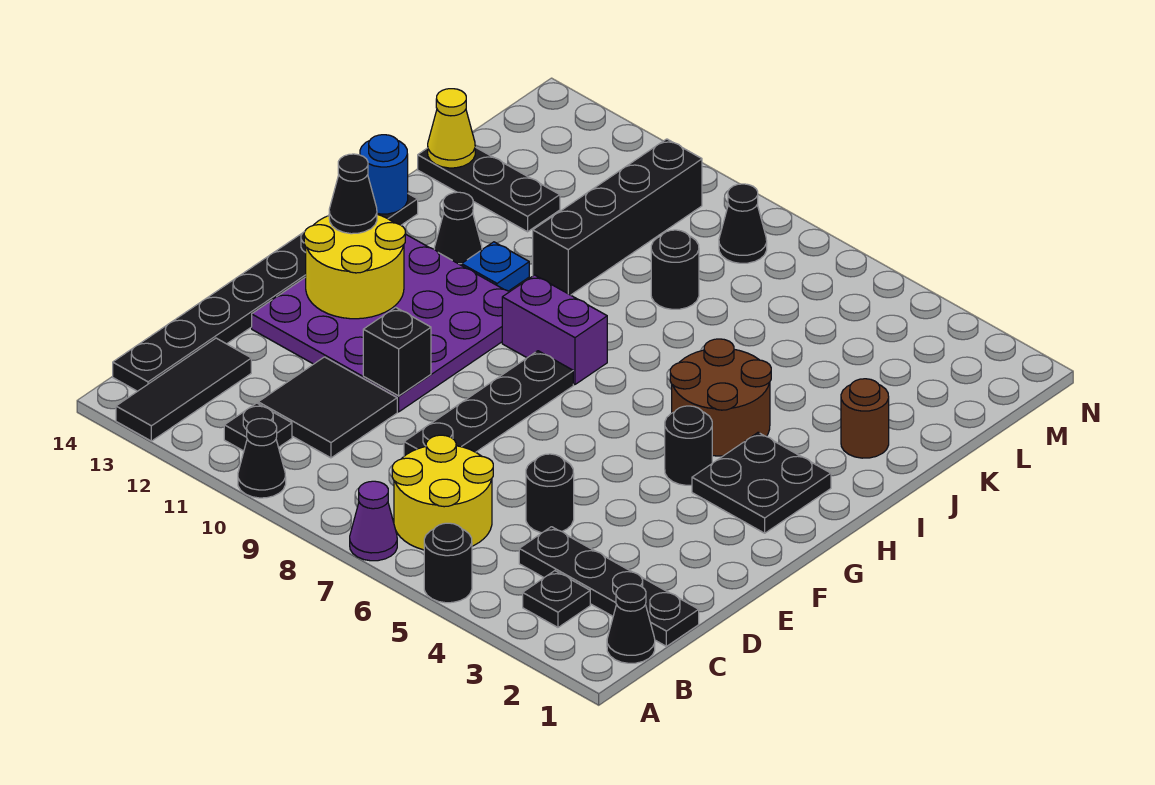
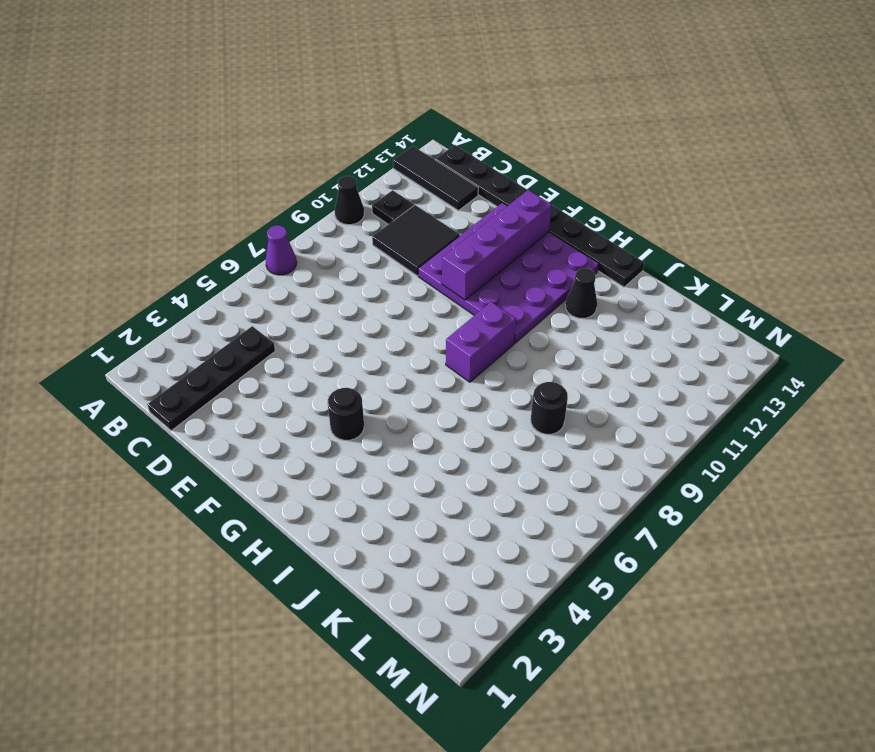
purple 1x4 brick [442,190,552,300] -> yellow 2x2 round brick [304,214,405,319]
none -> black 1x1 round brick [424,523,472,603]
none -> black 1x1 cone [607,584,655,663]
none -> black 1x1 plate [523,571,590,627]
none -> yellow 2x2 round brick [392,435,493,550]

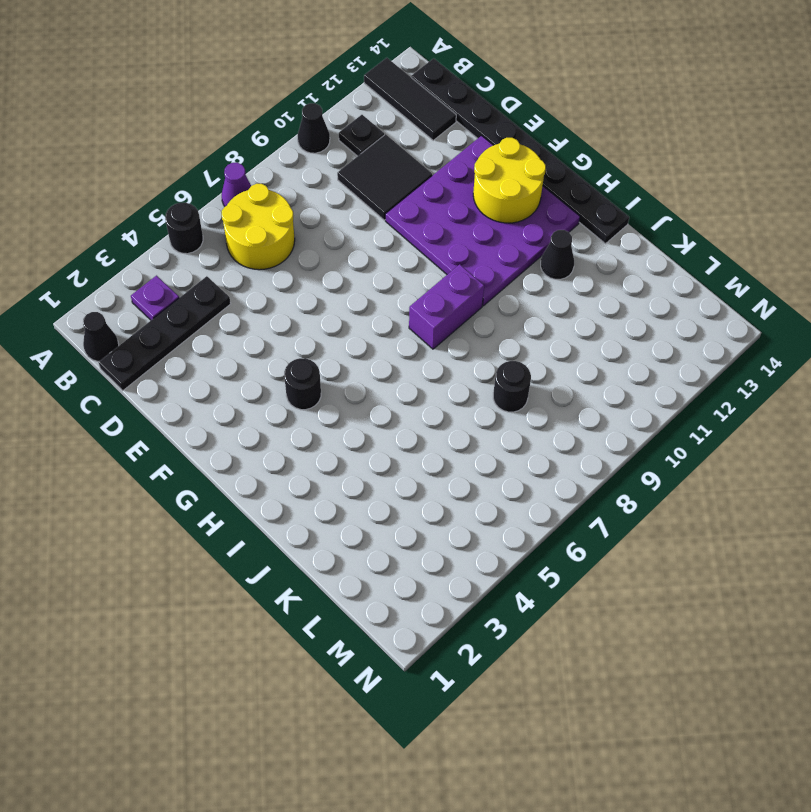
purple 1x1 plate [131,276,179,320] -> black 1x1 plate [523,571,590,627]
none -> black 1x1 round brick [526,454,574,533]
none -> black 1x4 plate [404,351,573,456]
none -> black 2x2 plate [692,432,831,533]
none -> brown 2x2 round brick [670,339,771,456]

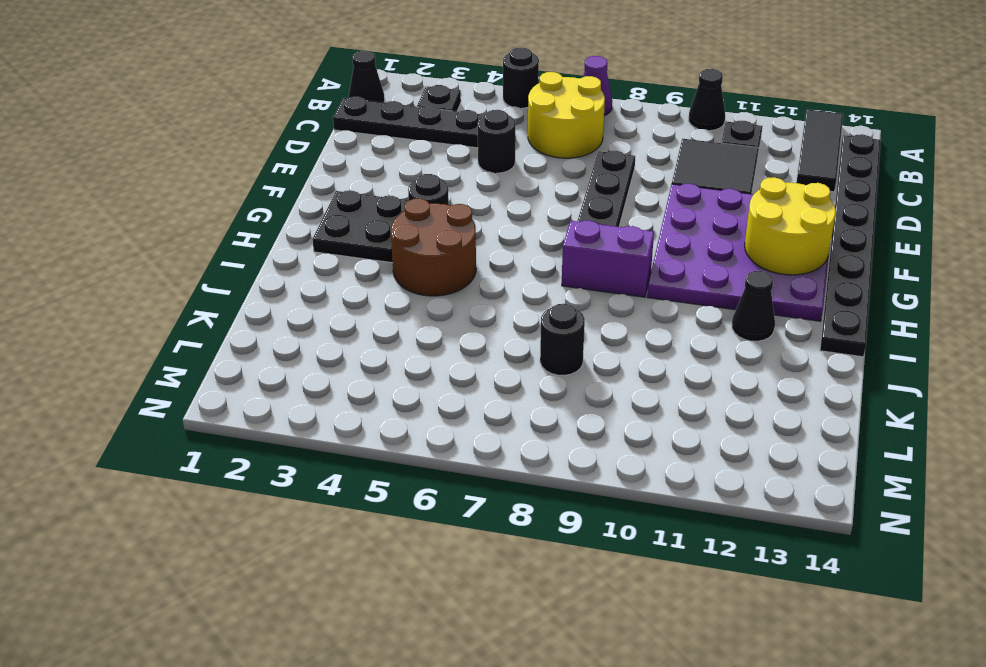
none -> blue 1x1 plate [462,242,529,291]
none -> brown 1x1 round brick [841,379,889,458]
none -> black 1x4 brick [533,139,702,295]
none -> black 1x3 plate [418,147,560,232]

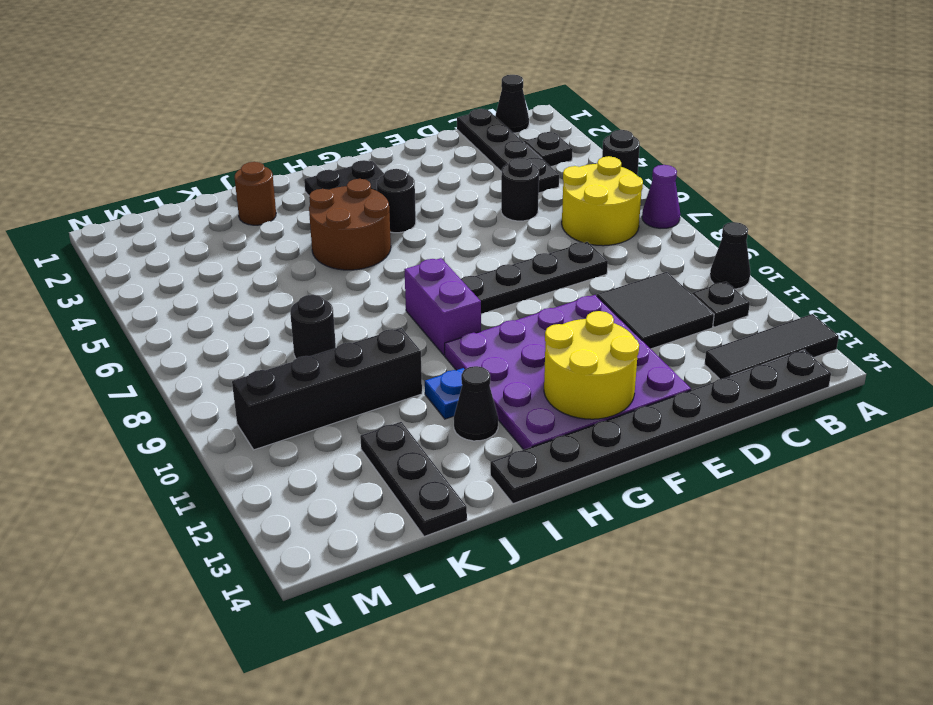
none -> black 1x1 cone [719,184,767,263]
none -> black 1x1 brick [363,307,431,396]
none -> blue 1x1 round brick [360,135,408,214]
none -> yellow 1x1 cone [428,89,475,168]

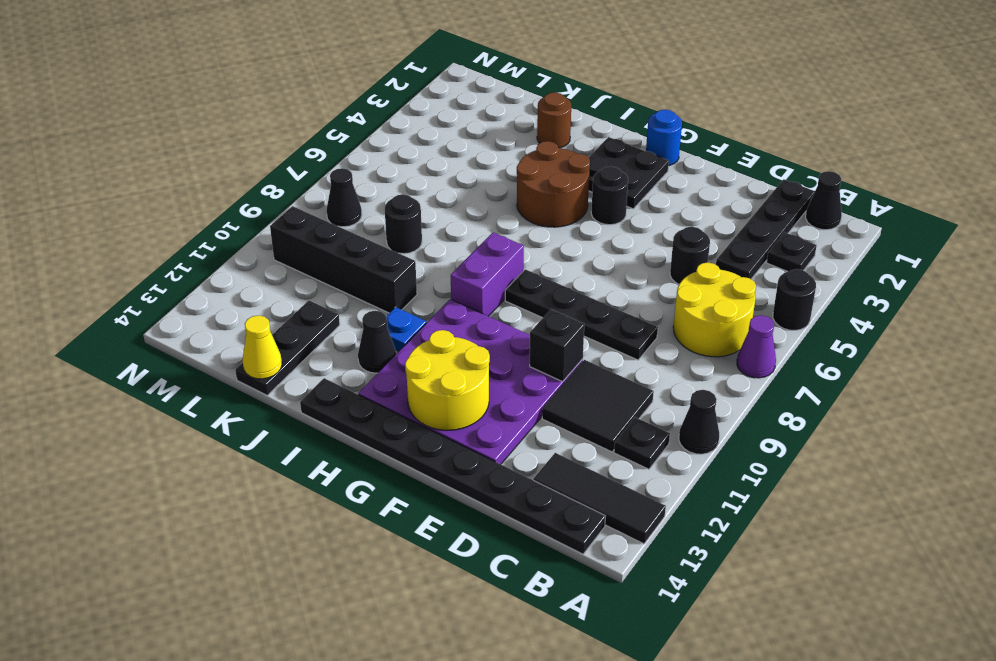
blue 1x1 round brick [646,110,682,166] -> blue 1x1 round brick moved to [360,135,408,214]
none -> black 1x1 cone [329,154,377,234]

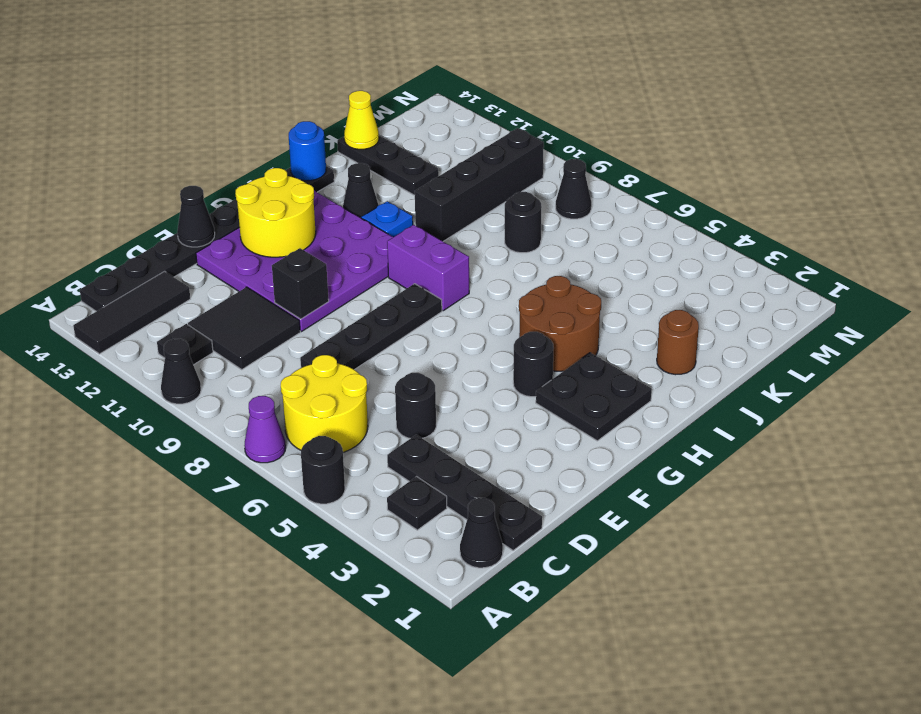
black 1x1 cone [177,186,215,247] -> black 1x1 cone moved to [329,154,377,234]

